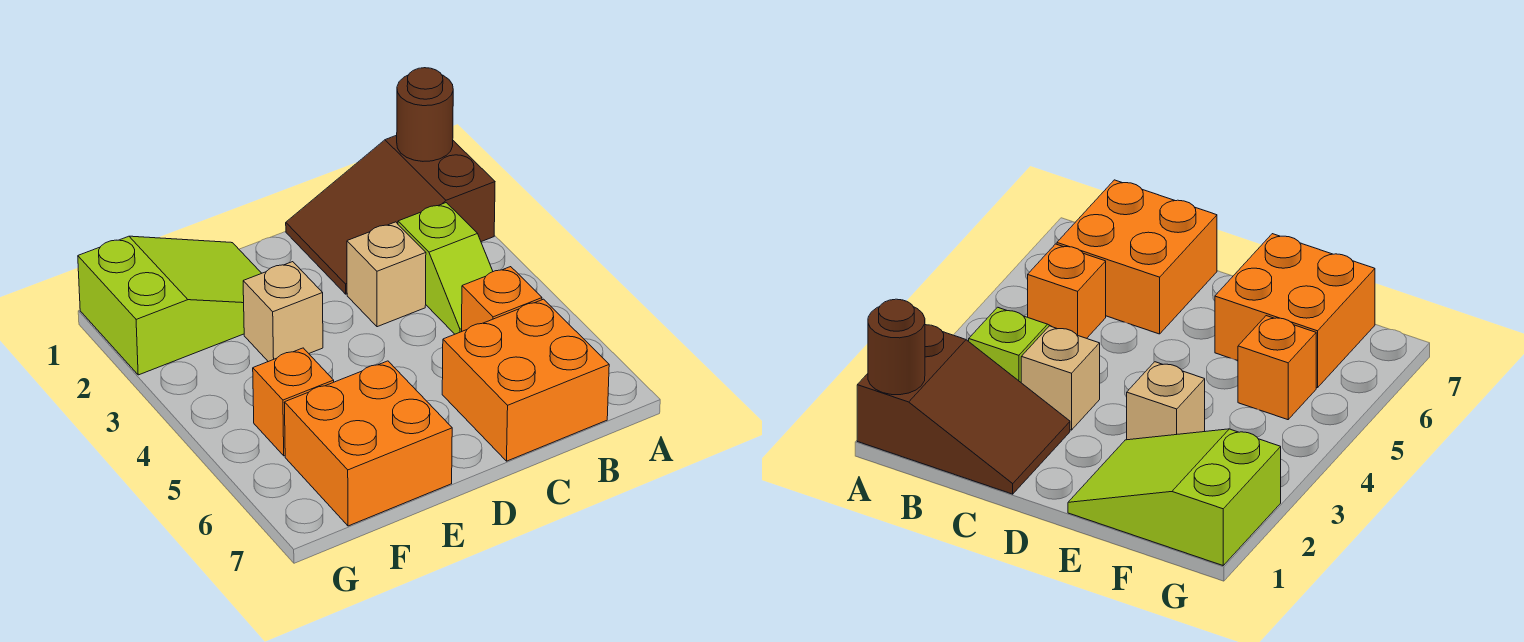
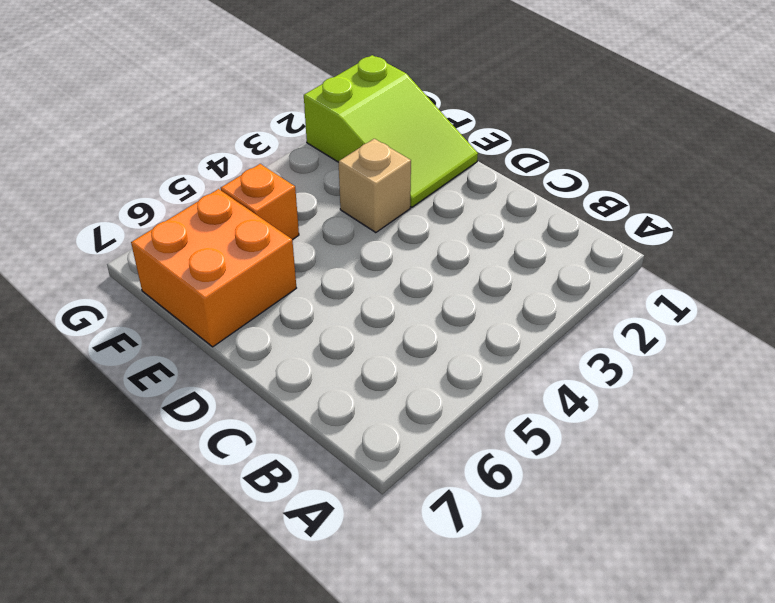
none -> brown 2x3 slope [286,135,495,294]
none -> lime 1x2 slope [398,203,493,334]

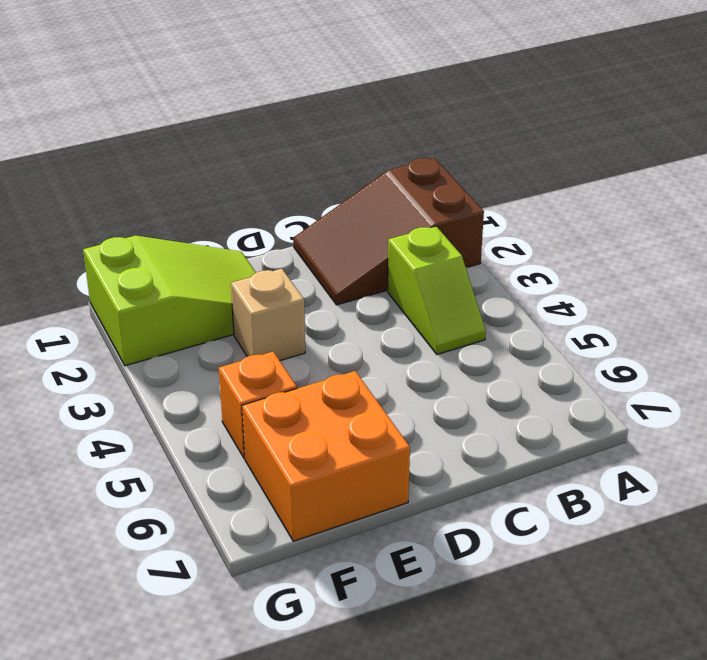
none -> orange 1x1 brick [462,267,542,331]
none -> orange 2x2 brick [442,299,609,461]

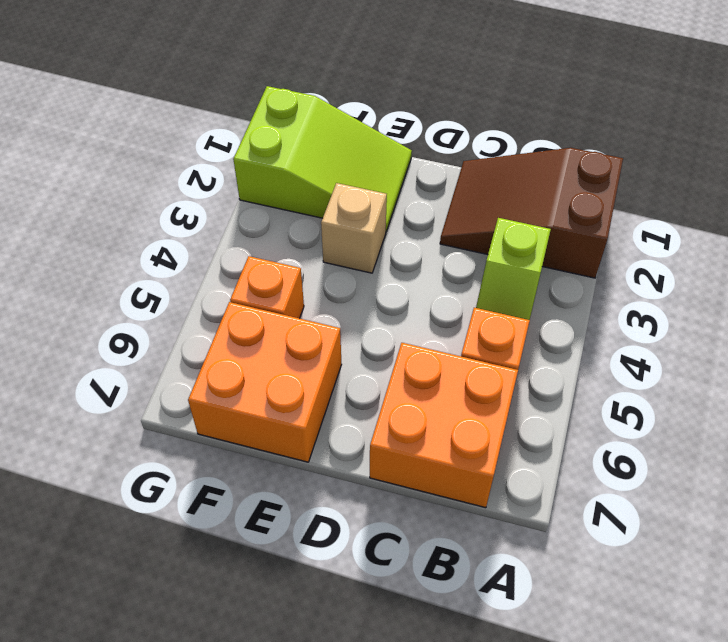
none -> tan 1x1 brick [347,222,426,327]
none -> brown 1x1 round brick [397,68,453,161]

